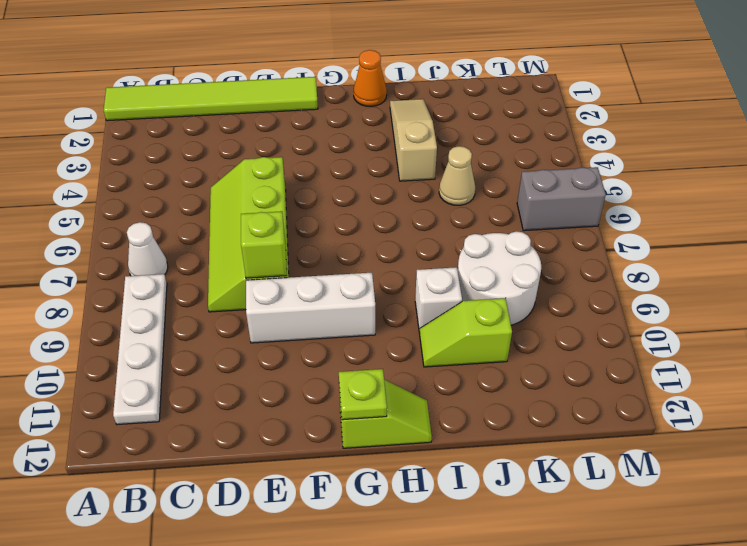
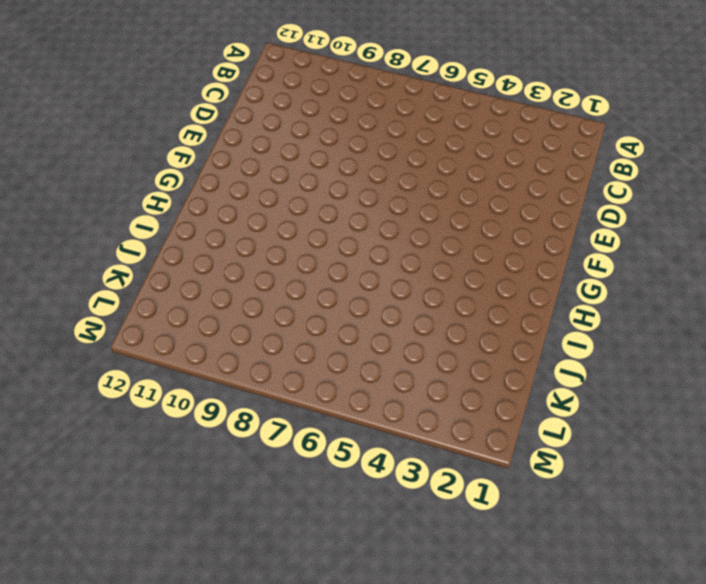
none -> lime 1x6 tile [104,77,318,121]
none -> white 1x1 cone [127,222,168,276]
none -> white 1x4 plate [113,274,167,425]

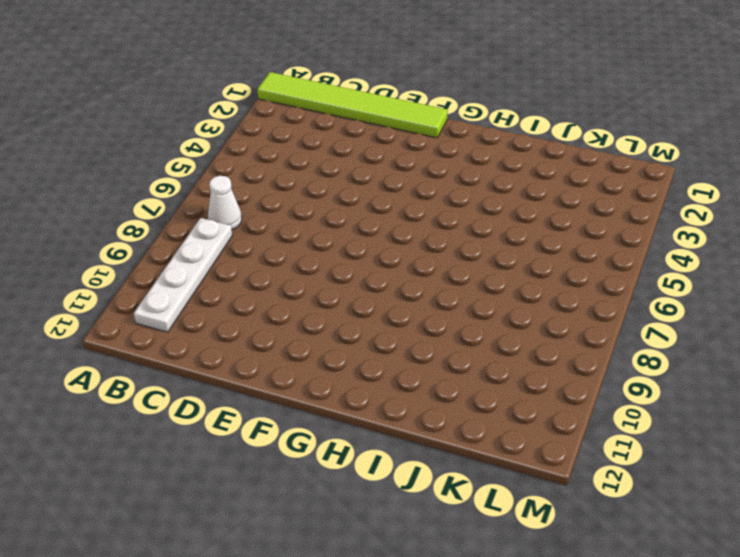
none -> lime 2x4 slope [208,157,289,312]
none -> white 1x3 brick [246,273,375,343]
none -> lime 1x2 slope [339,379,432,448]

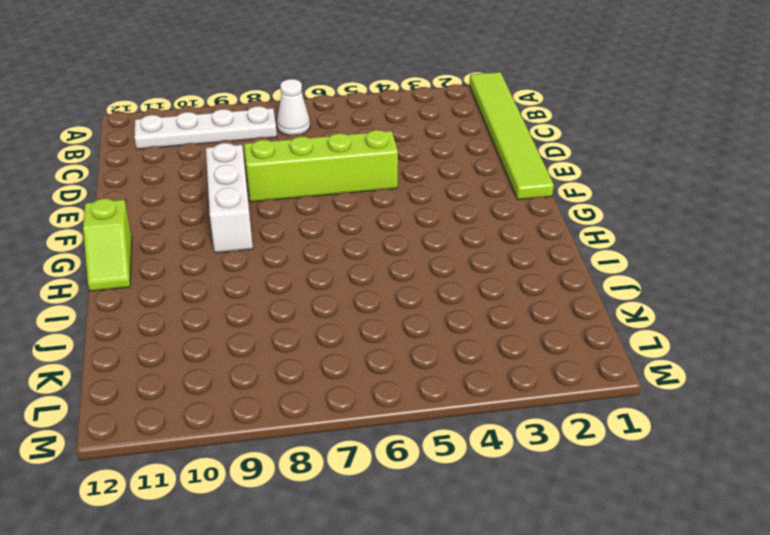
none -> orange 1x1 cone [354,50,387,107]
none -> tan 1x3 slope [390,99,437,181]
none -> white 1x1 brick [415,267,462,332]

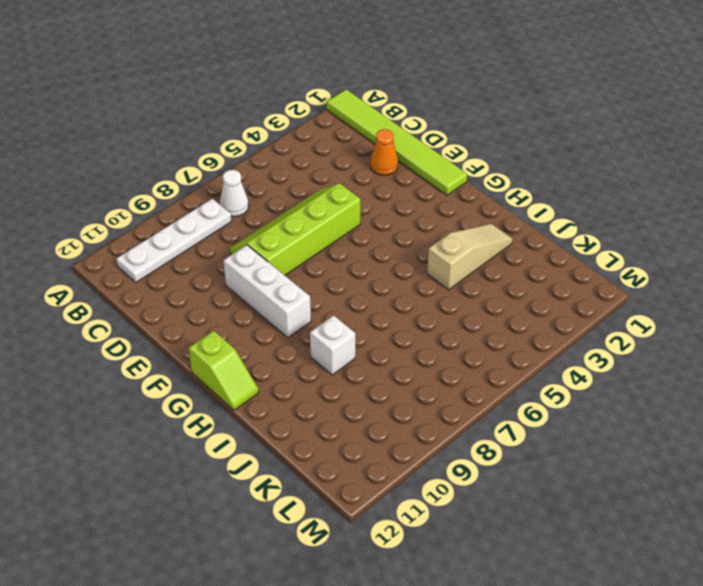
orange 1x1 cone [370,129,398,175] -> orange 1x1 cone moved to [354,50,387,107]
none -> lime 1x2 slope [419,298,512,367]
none -> tan 1x1 cone [439,146,475,205]
none -> white 2x2 round brick [458,231,541,325]

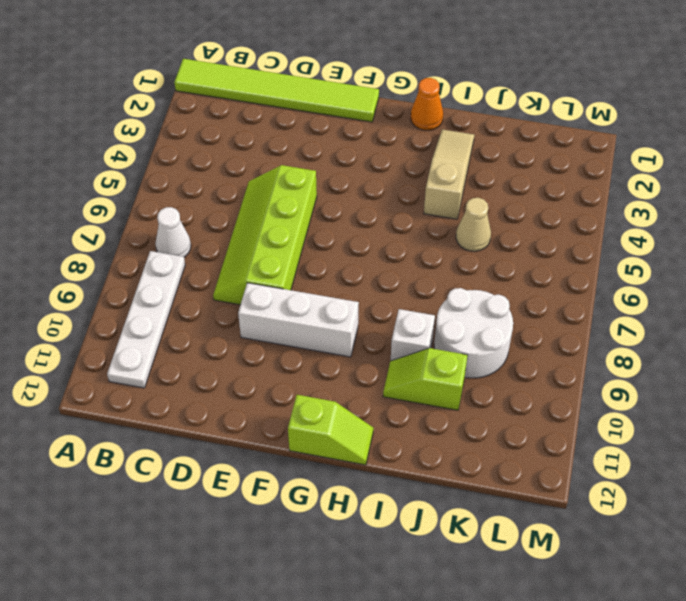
none -> grey 1x2 brick [517,167,606,231]
none -> lime 1x1 brick [241,211,287,278]
none -> lime 1x1 plate [339,369,387,420]

